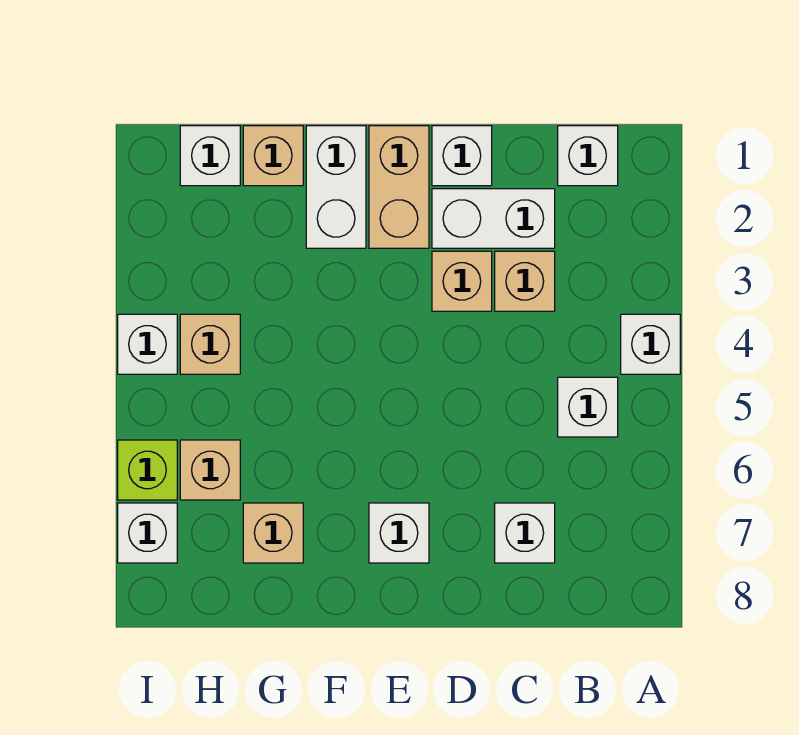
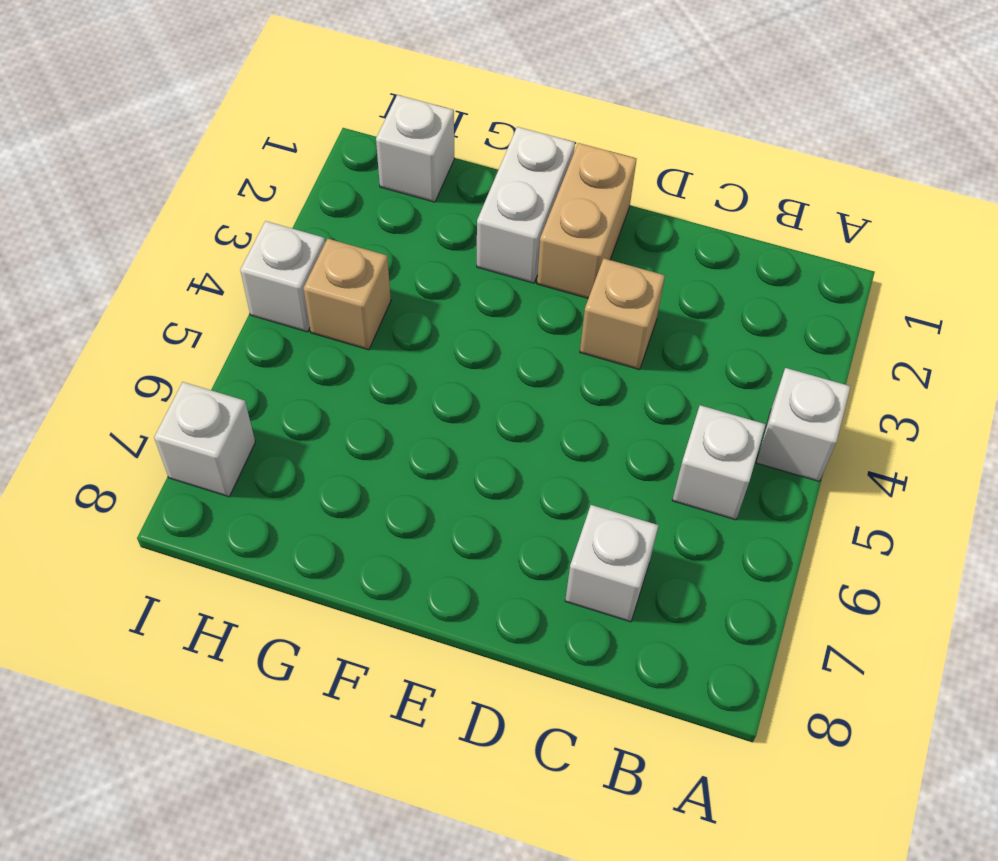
none -> white 1x1 brick [558,126,618,186]
none -> white 1x2 brick [432,189,555,248]
none -> tan 1x1 brick [495,251,555,311]

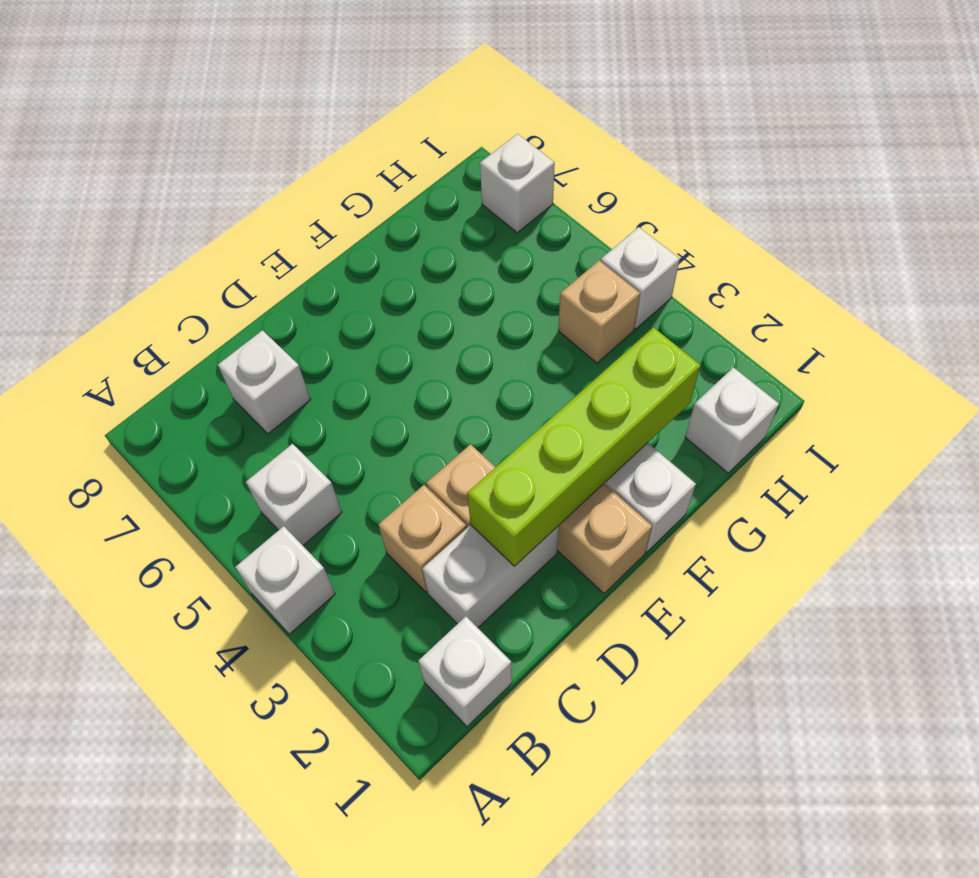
lime 1x4 brick [467,327,700,566] -> none
none -> white 1x1 brick [432,126,492,186]
none -> white 1x1 brick [369,503,429,563]
none -> tan 1x1 brick [243,126,303,186]

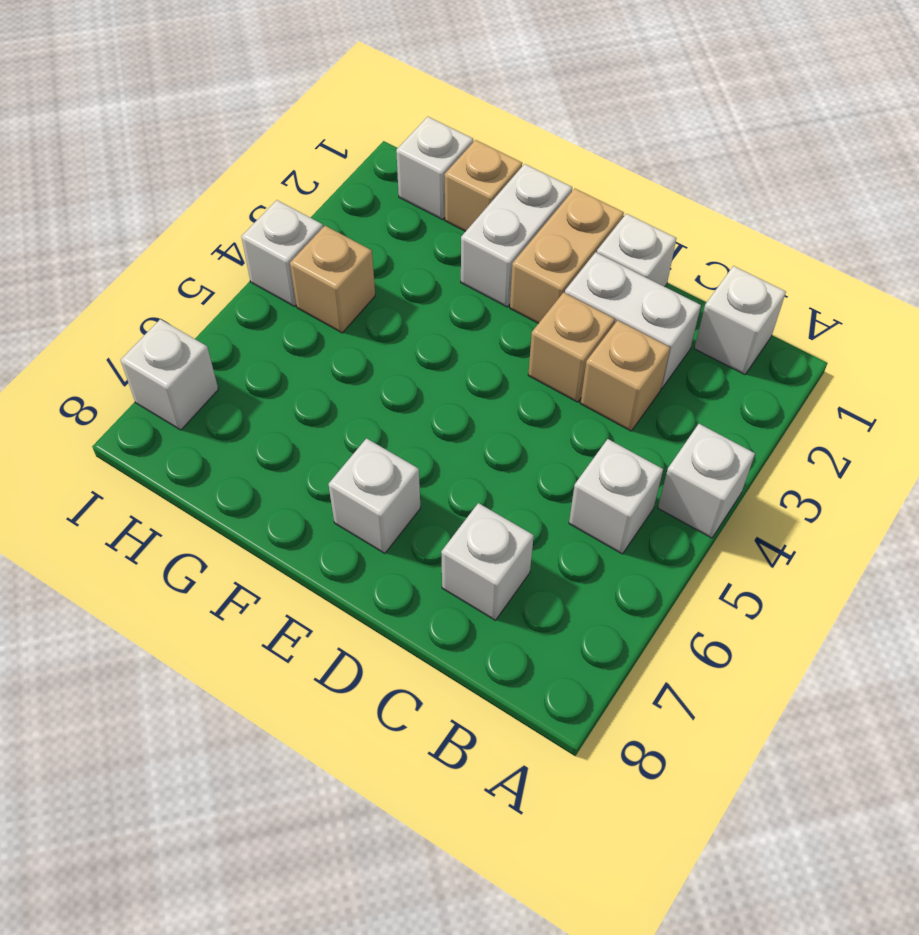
none -> tan 1x1 brick [243,503,303,563]
none -> tan 1x1 brick [180,440,240,500]
none -> lime 1x1 brick [118,440,177,500]

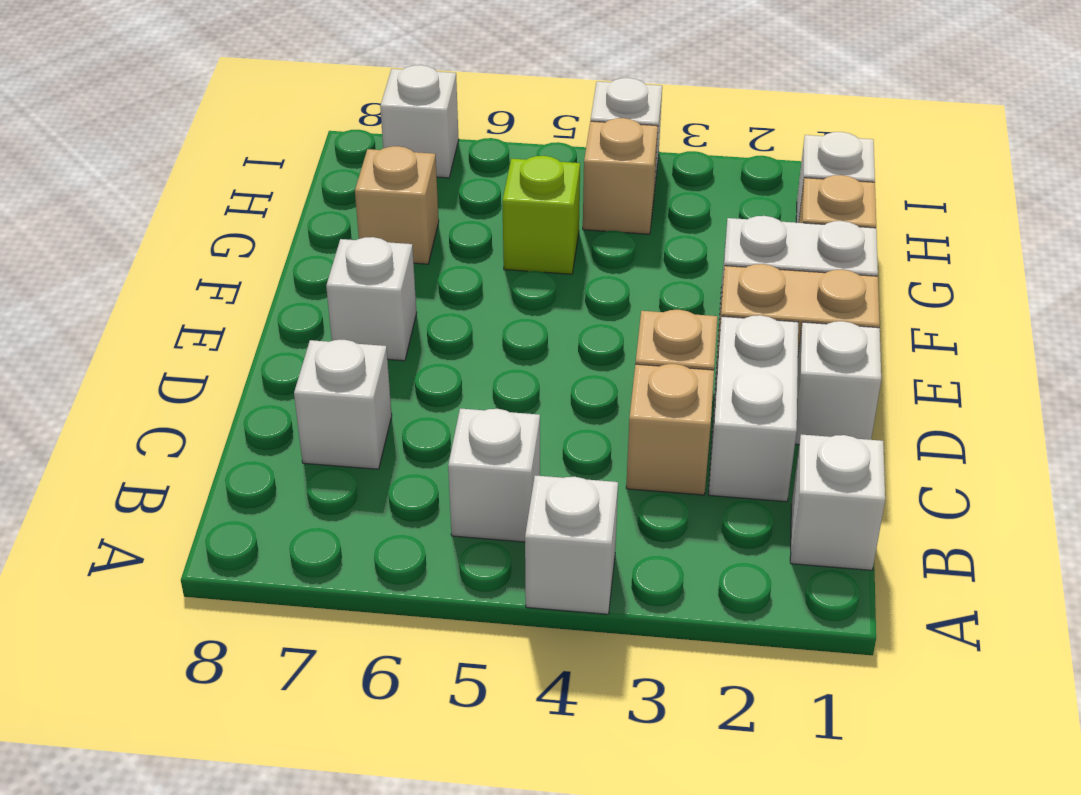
lime 1x1 brick [502,156,580,274] -> lime 1x1 brick moved to [118,440,177,500]
none -> tan 1x1 brick [180,440,240,500]

